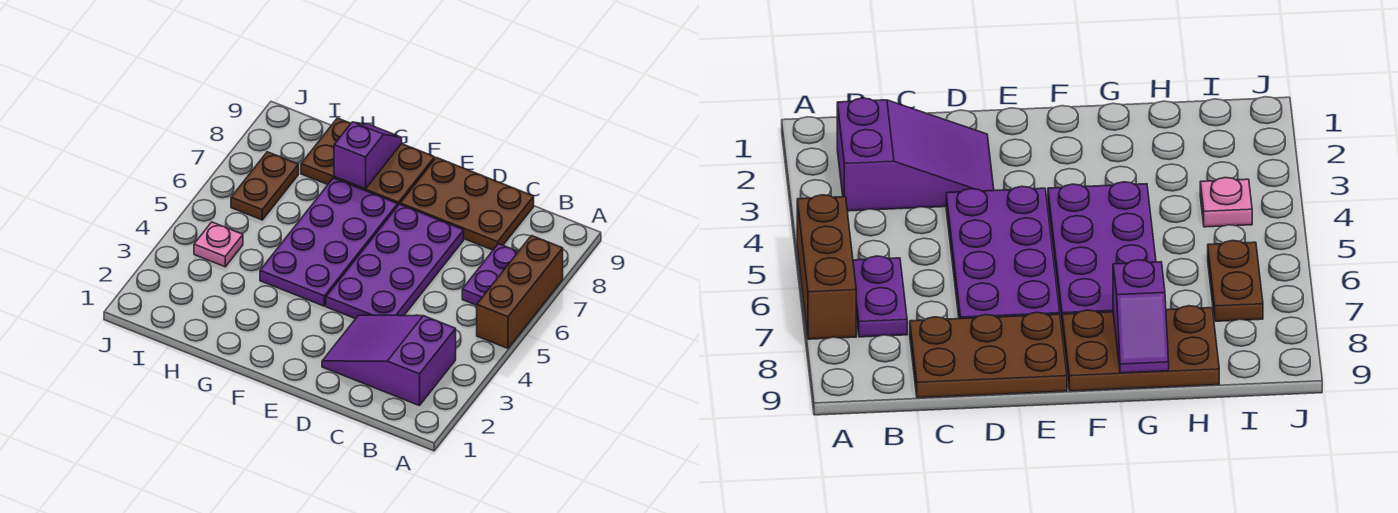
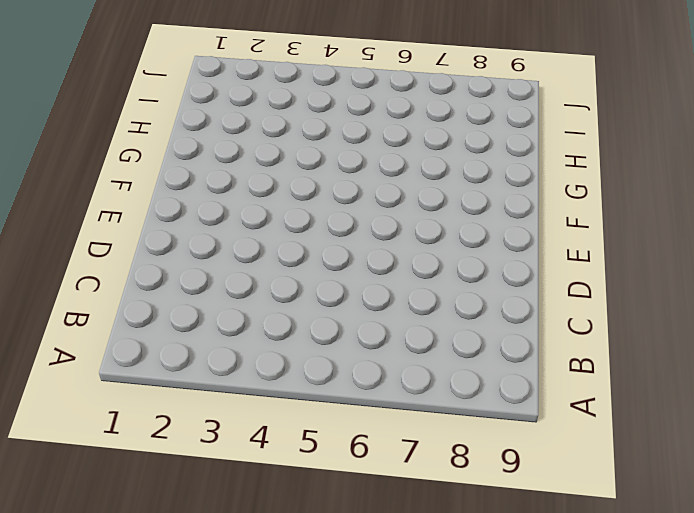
none -> brown 1x3 brick [477,236,563,348]
none -> purple 2x3 slope [322,315,456,406]

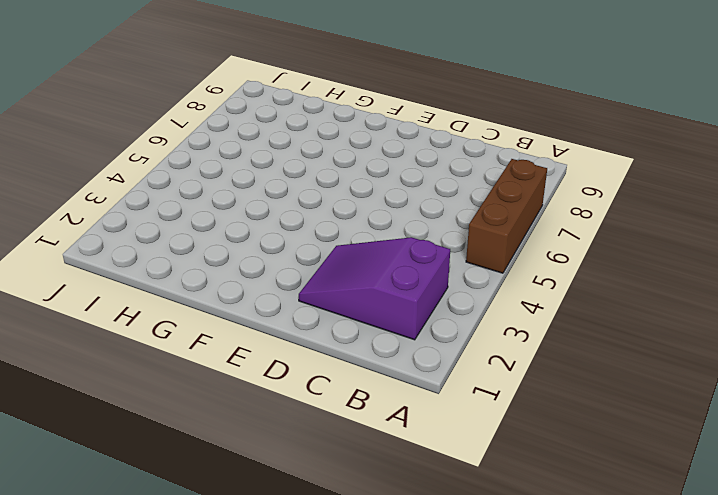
none -> purple 1x2 plate [462,244,518,305]
none -> brown 2x3 plate [400,158,534,250]

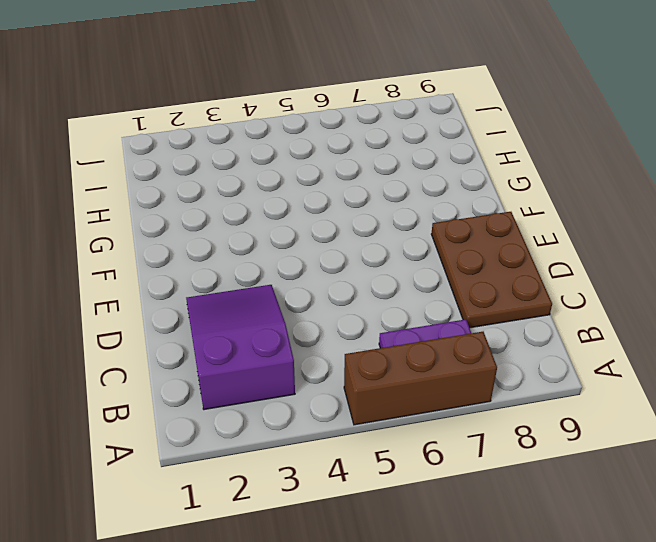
none -> purple 2x4 plate [326,204,464,319]
none -> purple 2x4 plate [260,178,398,306]

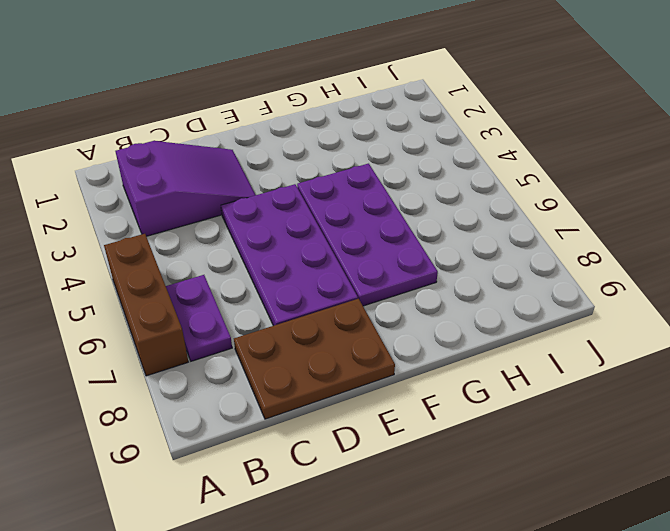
none -> brown 2x3 plate [301,118,435,205]
none -> pink 1x1 plate [194,222,243,267]

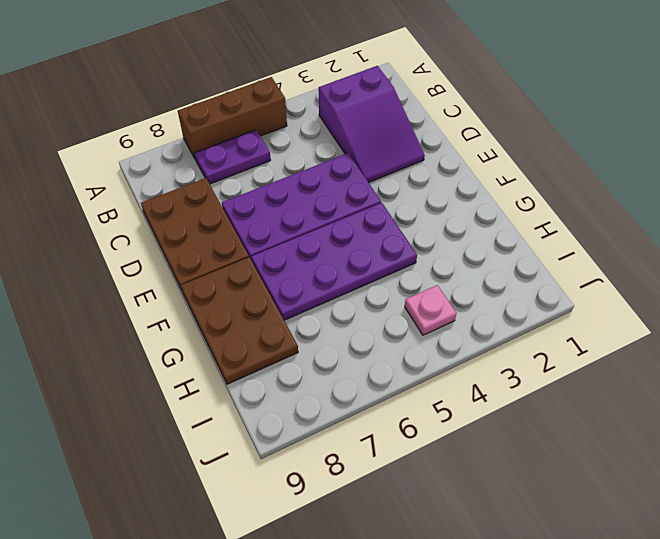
none -> brown 1x2 plate [231,152,299,220]
none -> purple 1x2 slope [334,122,402,189]

